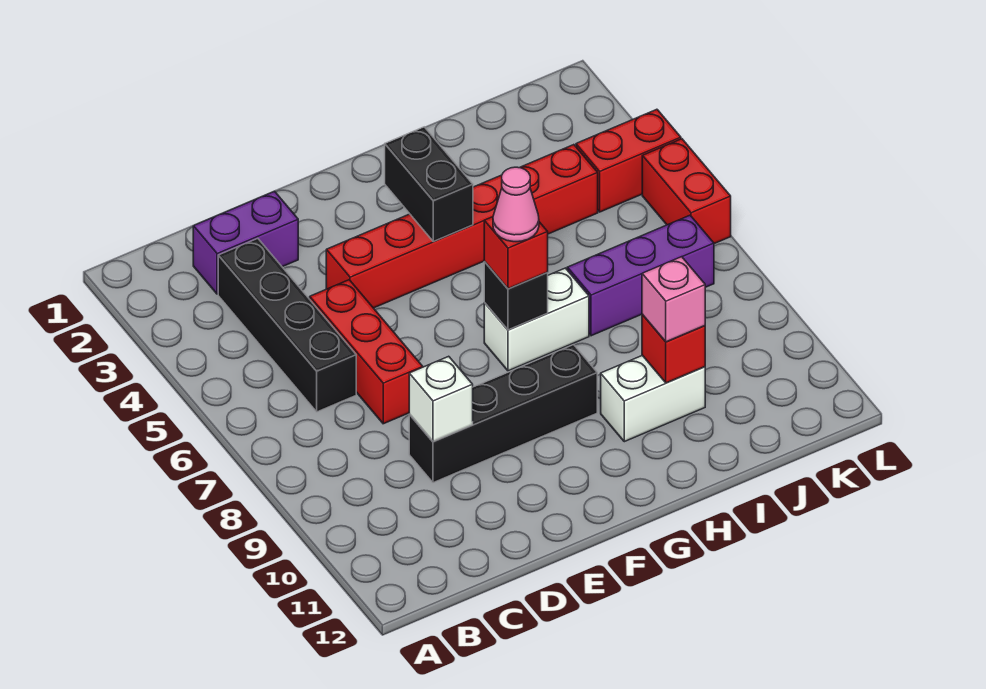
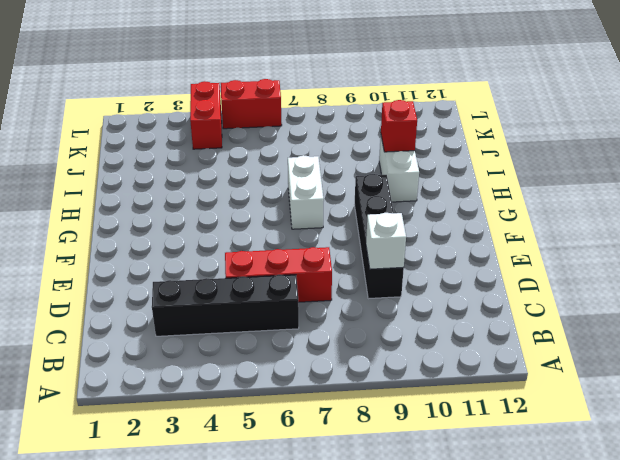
none -> purple 1x2 brick [193,191,298,294]
none -> red 1x6 brick [326,145,598,308]
none -> purple 1x3 brick [567,215,714,336]

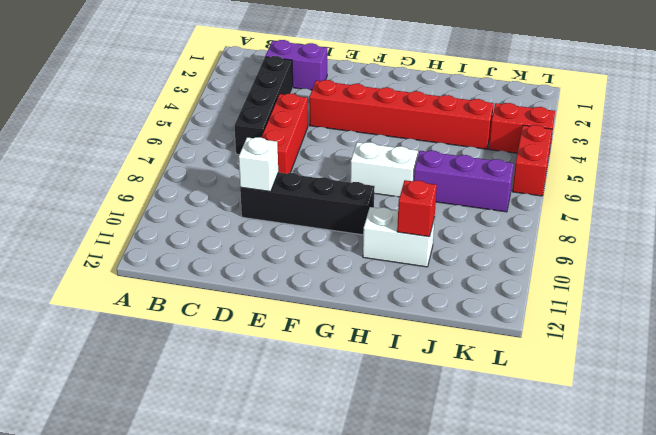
none -> black 1x2 brick [385,127,473,241]
none -> black 1x1 brick [484,262,548,330]
none -> red 1x1 brick [484,217,548,289]

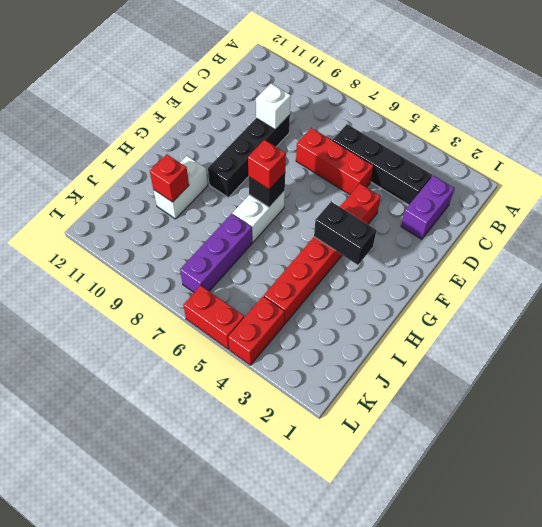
none -> pink 1x1 brick [642,257,705,342]
none -> pink 1x1 cone [493,167,539,242]

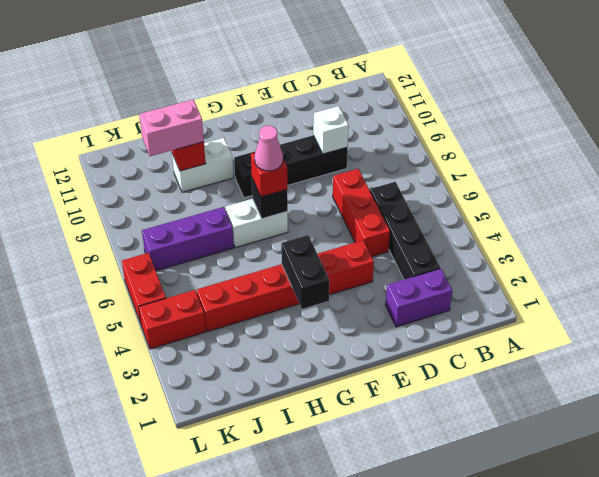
pink 1x2 brick [139,100,204,156] -> pink 1x1 brick [642,257,705,342]

